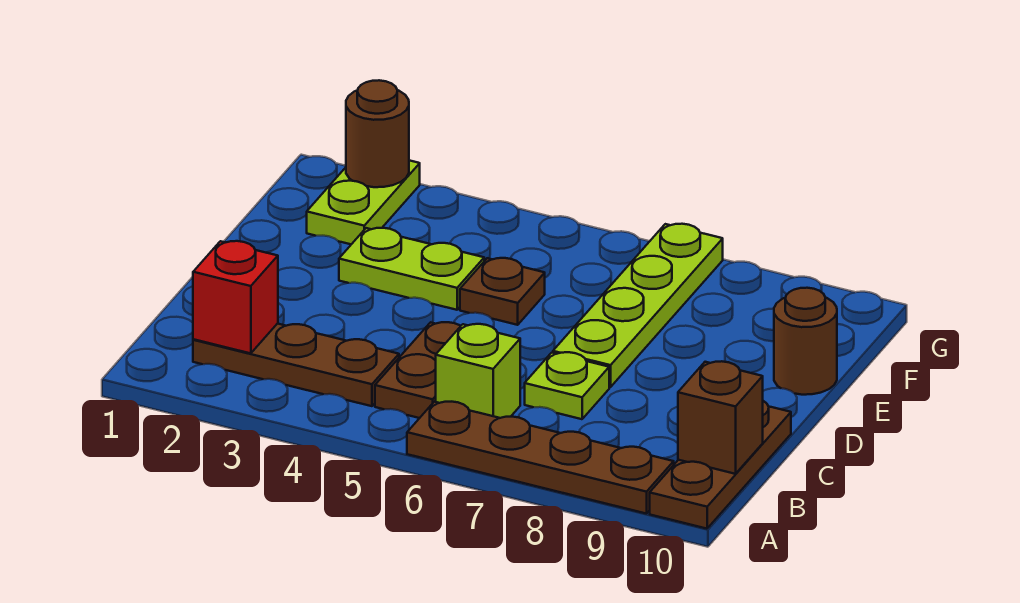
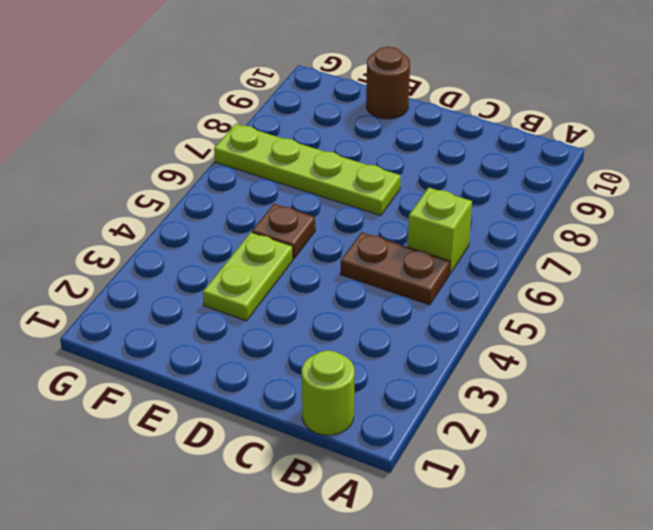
lime 1x1 round brick [302,350,355,435] -> none
none -> brown 1x4 plate [407,402,674,514]
none -> brown 1x3 plate [650,401,791,529]
none -> brown 1x3 plate [193,324,399,406]

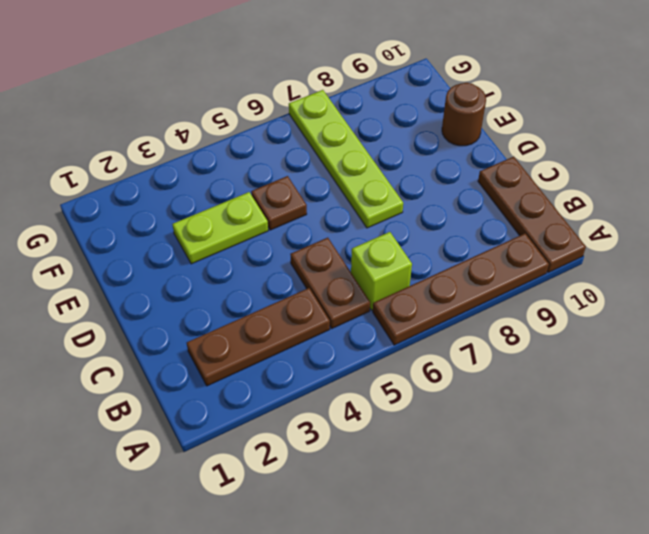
none -> lime 1x1 plate [525,352,609,419]
none -> lime 1x2 plate [307,160,420,244]
none -> red 1x1 brick [193,241,278,353]

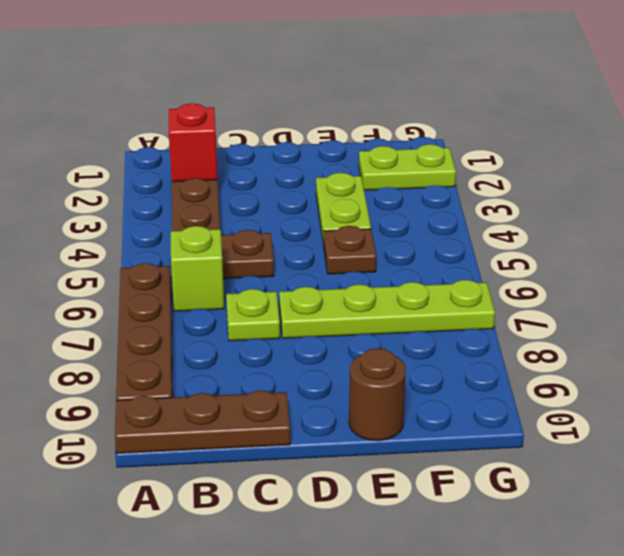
none -> brown 1x1 brick [678,361,763,474]
none -> brown 1x1 round brick [346,80,409,187]

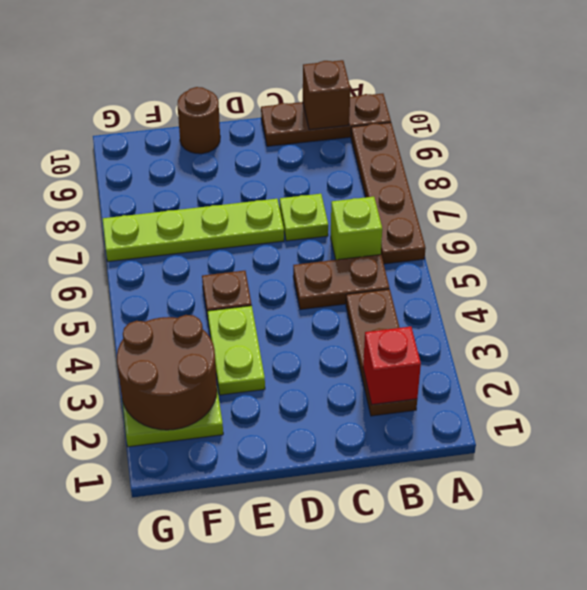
brown 2x2 round brick [117,315,217,430] -> brown 1x1 round brick [346,80,409,187]

